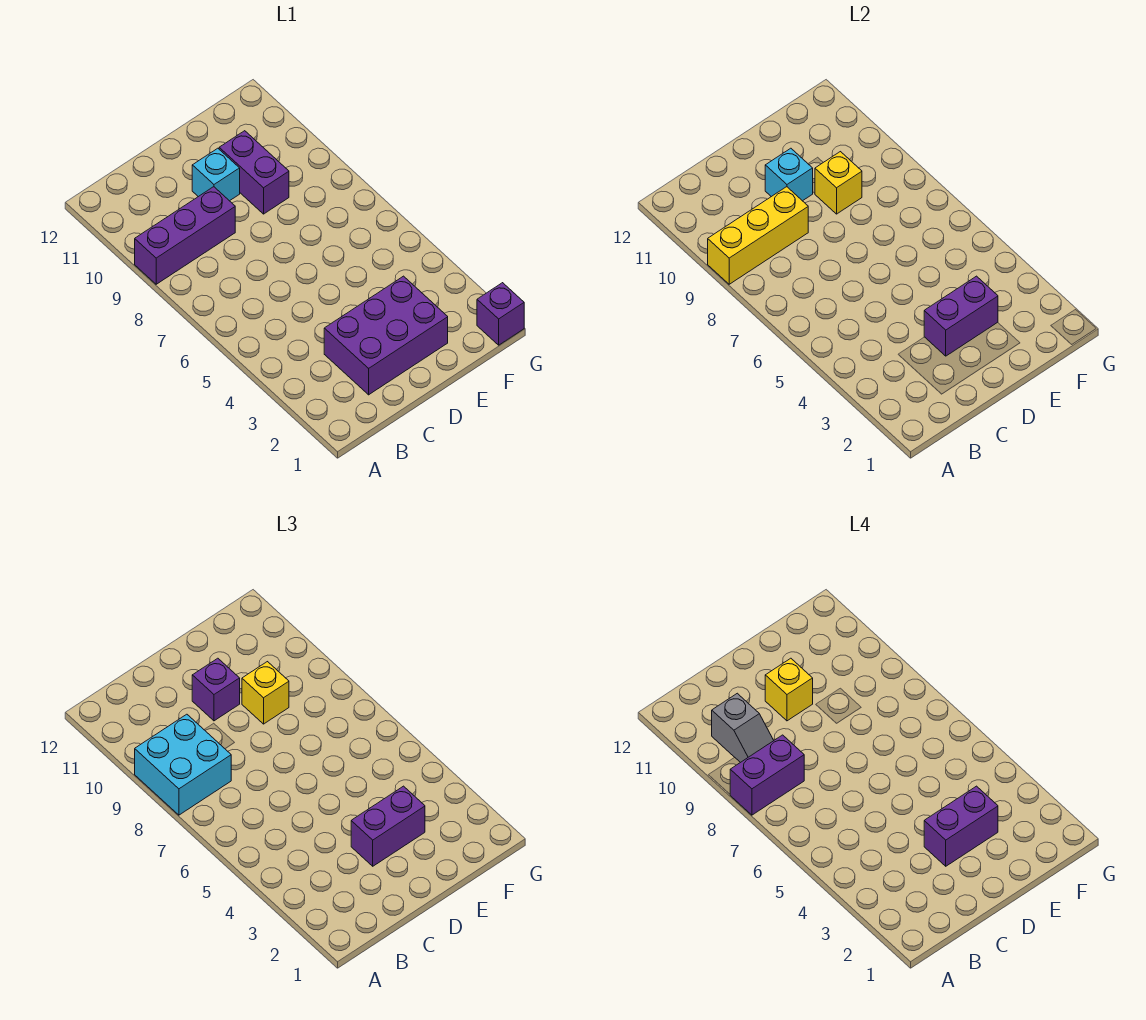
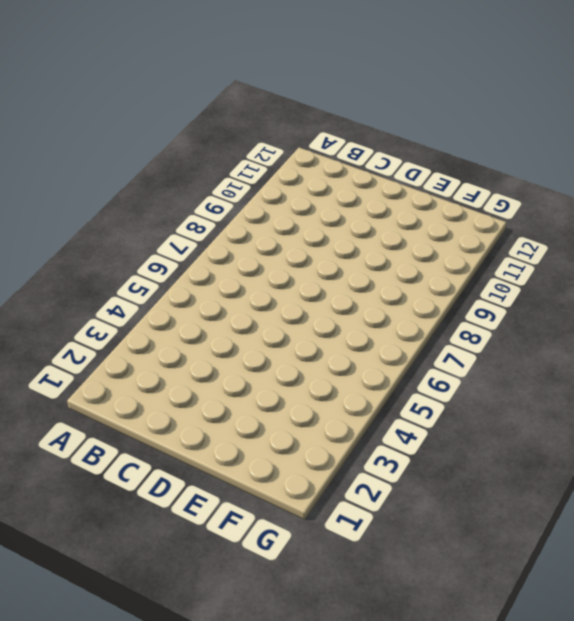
none -> purple 1x3 brick [135,187,235,284]
none -> purple 2x3 brick [324,276,448,395]
none -> cyan 1x1 brick [192,148,240,201]

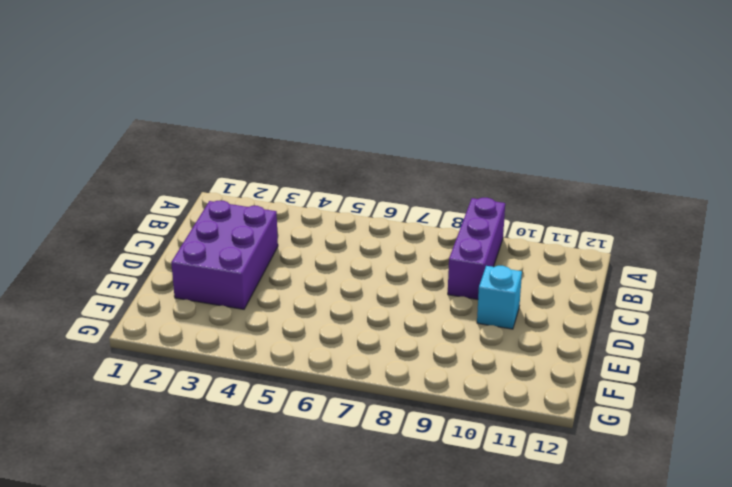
none -> purple 1x2 brick [219,131,289,214]
none -> purple 1x1 brick [477,283,524,345]
none -> yellow 1x3 brick [708,187,808,284]

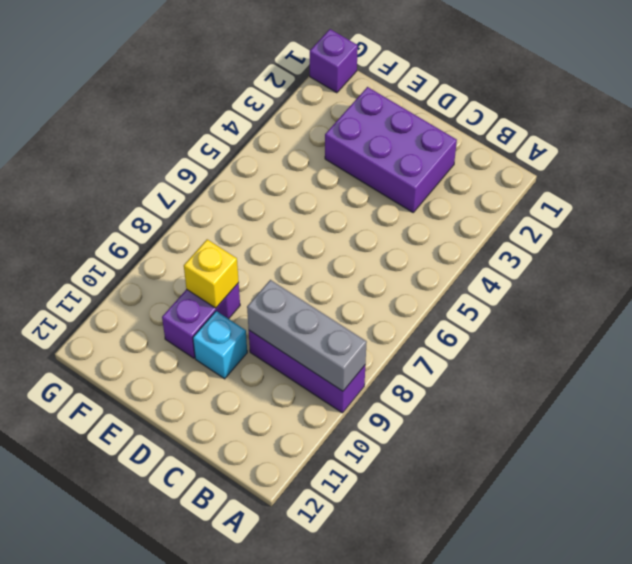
grey 1x3 brick [247,280,367,391] -> yellow 1x3 brick [708,187,808,284]
none -> purple 1x2 brick [924,276,998,356]
none -> cyan 1x1 brick [765,148,813,201]
none -> cyan 2x2 brick [135,714,231,815]

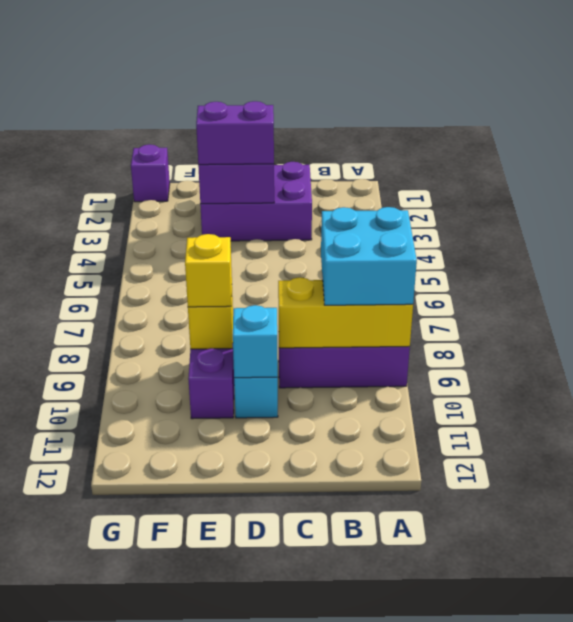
none -> purple 1x1 brick [192,658,240,721]
none -> purple 1x2 brick [730,735,804,815]
none -> grey 1x2 slope [712,693,774,763]

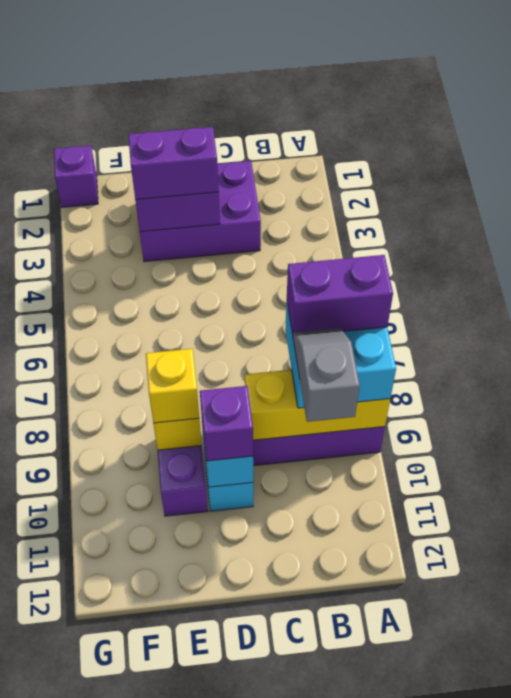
none -> purple 1x2 brick [924,786,998,866]
none -> yellow 1x1 brick [765,658,813,721]

